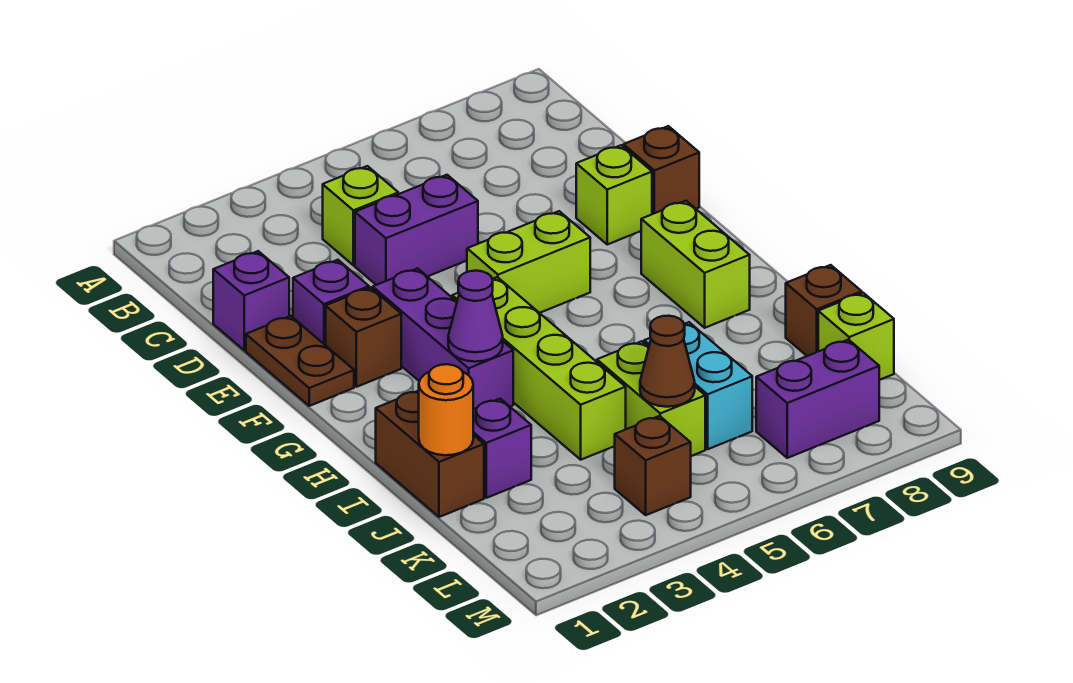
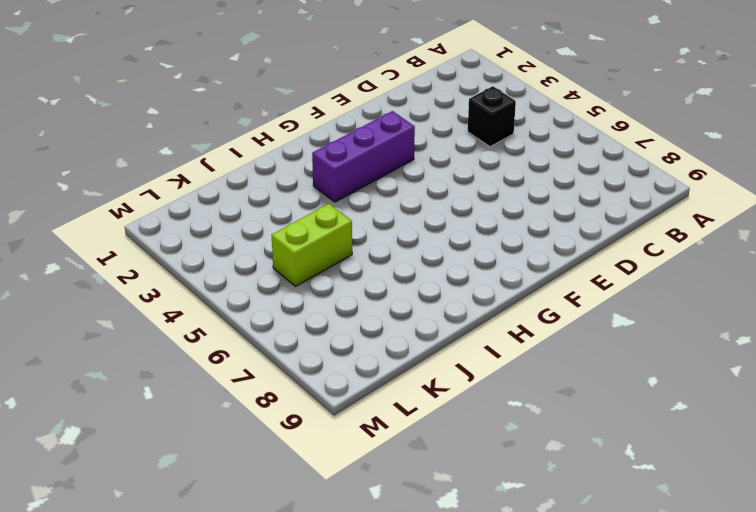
black 1x1 brick [468,86,516,147] -> lime 1x1 brick [323,166,398,265]
none -> purple 1x1 brick [213,251,289,350]
none -> purple 1x2 brick [355,175,478,285]
none -> brown 1x2 plate [246,316,354,406]

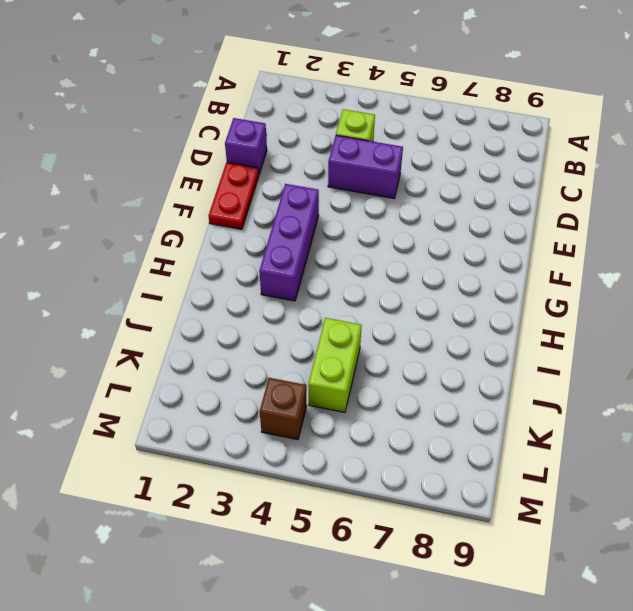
red 1x2 plate [209,162,259,229] -> brown 1x2 plate [246,316,354,406]
none -> purple 1x1 brick [293,260,369,345]
none -> lime 1x1 brick [576,145,652,244]
none -> brown 1x1 brick [624,126,699,214]

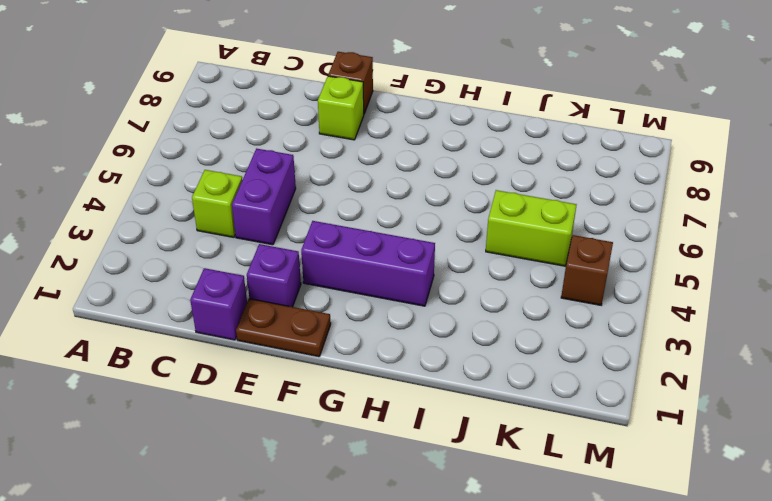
none -> brown 1x1 brick [326,288,401,387]
none -> lime 1x2 brick [467,211,590,313]
none -> lime 1x4 brick [452,277,626,460]

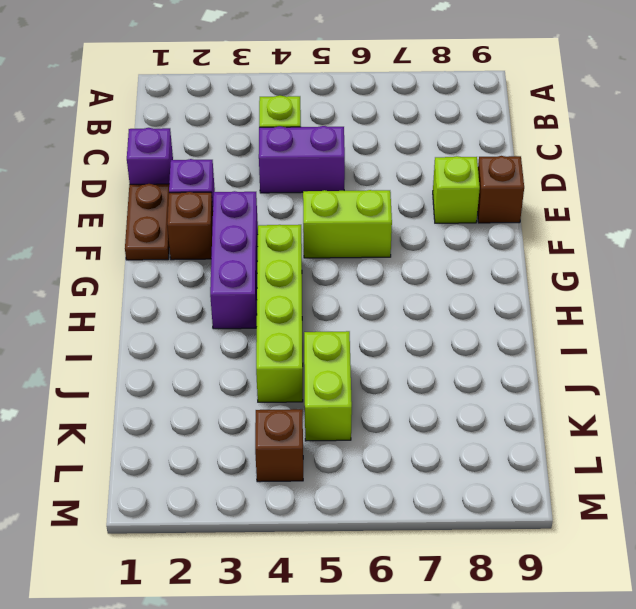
none -> lime 1x2 brick [641,201,750,328]
none -> brown 1x2 brick [376,391,484,517]
none -> purple 1x1 brick [473,399,531,498]

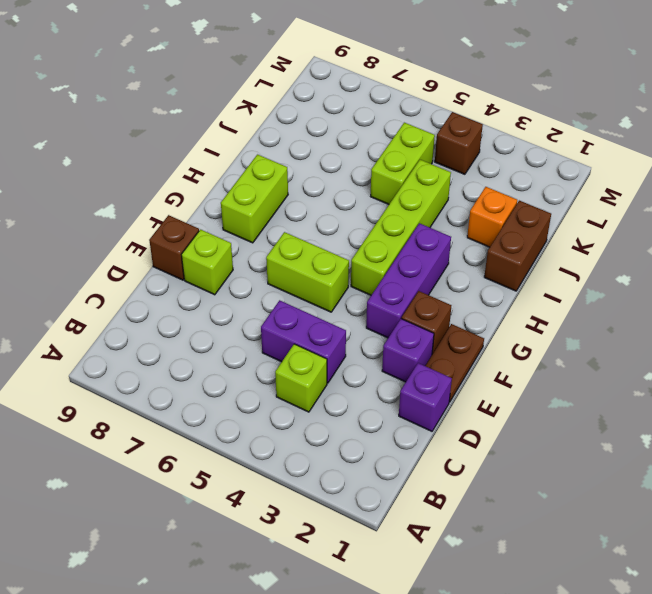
orange 1x1 brick [467,187,517,247] -> purple 1x1 brick [473,399,531,498]
none -> cyan 1x2 brick [644,322,752,449]
none -> brown 1x1 brick [786,265,862,356]
none -> lime 1x1 brick [818,293,894,380]

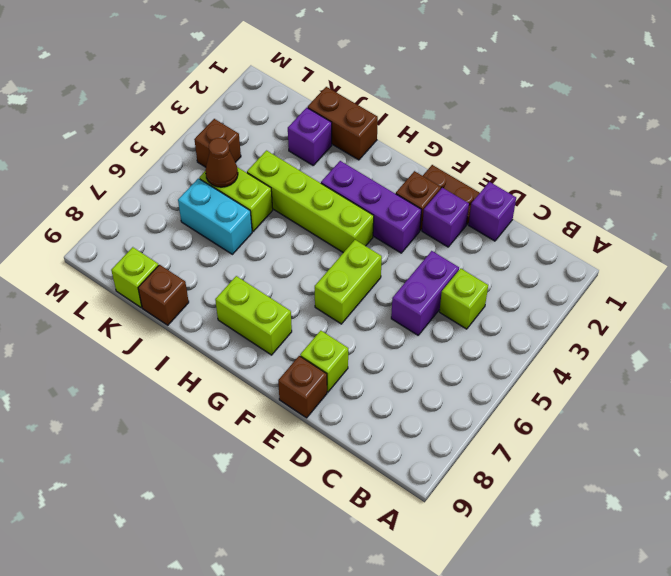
none -> purple 1x2 brick [756,340,879,458]
none -> purple 1x1 cone [448,271,503,362]
none -> orange 1x1 round brick [419,364,473,455]

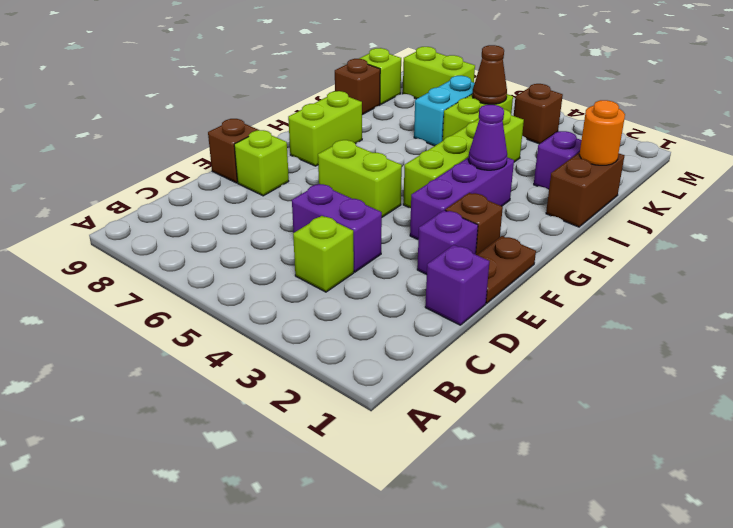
lime 1x2 brick [403,47,475,99] -> purple 1x2 brick [756,340,879,458]

